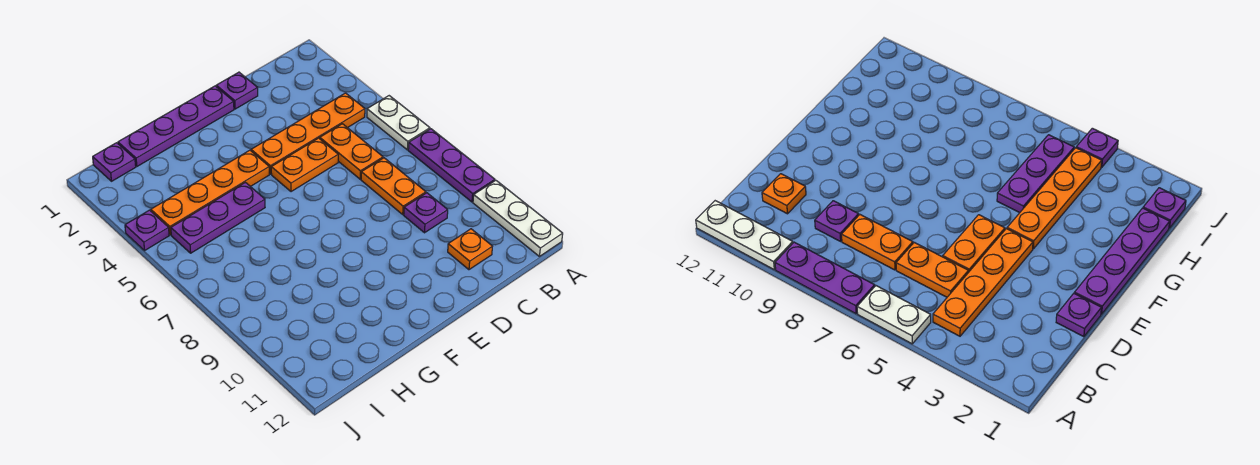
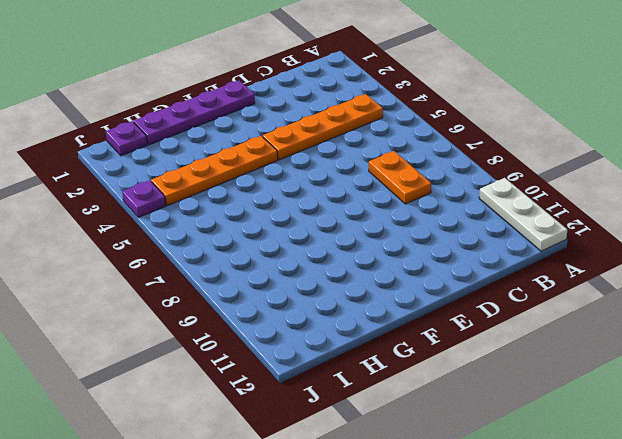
none -> white 1x2 plate [367,96,430,150]
none -> purple 1x3 plate [408,129,495,202]
none -> orange 1x2 plate [320,124,383,179]

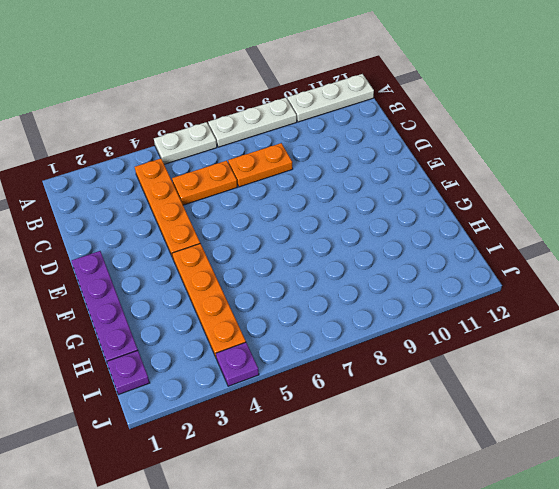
white 1x3 plate [208,98,297,147] -> purple 1x3 plate [408,129,495,202]
none -> purple 1x1 plate [404,193,448,233]
none -> orange 1x1 plate [448,229,492,270]
none -> purple 1x1 plate [216,72,258,109]

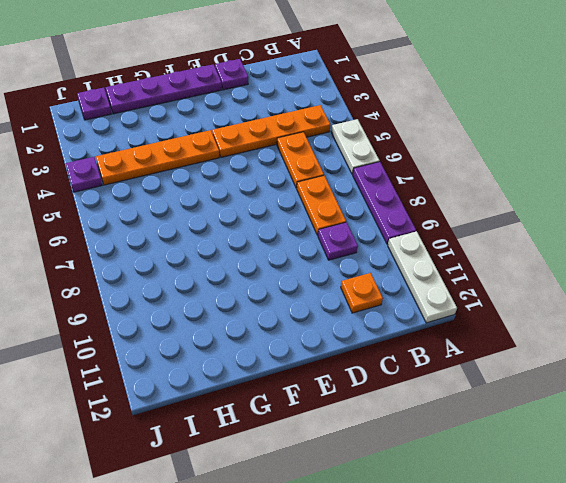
none -> orange 1x2 plate [271,138,338,192]
none -> purple 1x3 plate [171,182,265,253]

